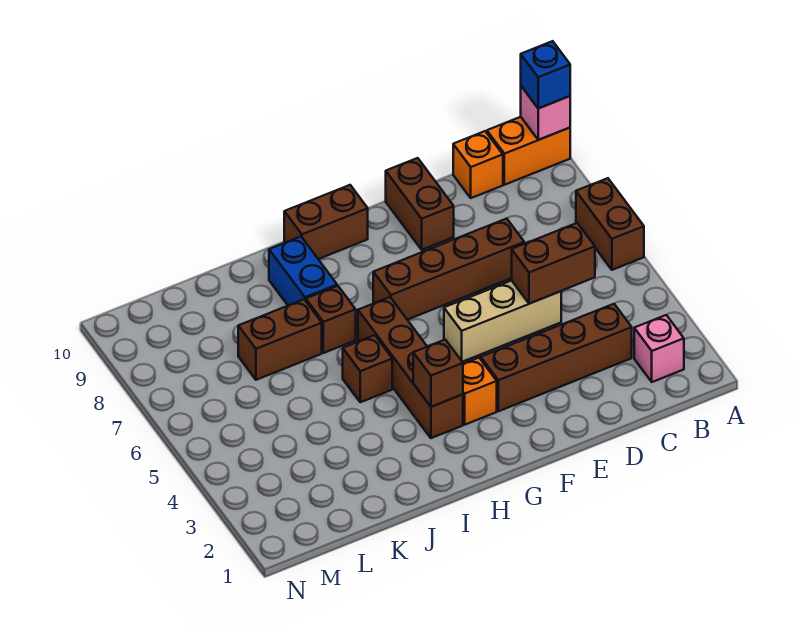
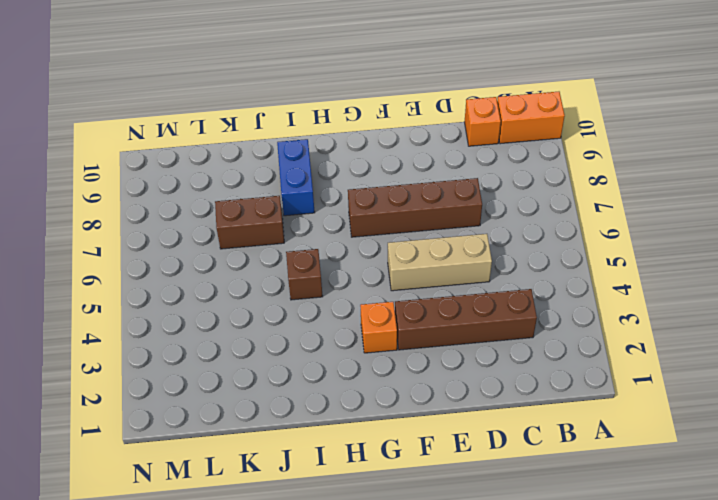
none -> brown 1x2 brick [576,178,644,270]
none -> pink 1x1 brick [634,315,684,382]
none -> brown 1x2 brick [386,158,454,250]

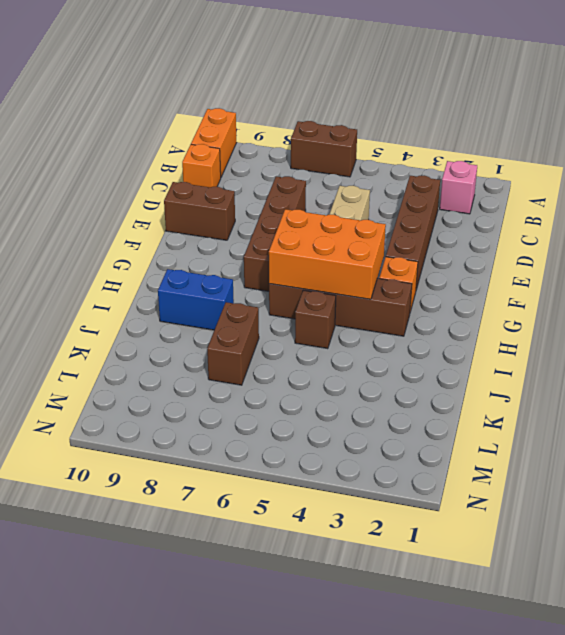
orange 2x3 brick [269,209,386,299] -> none
none -> brown 1x2 brick [284,185,368,259]
none -> brown 1x1 brick [306,286,356,353]
none -> pink 1x1 brick [521,86,570,140]

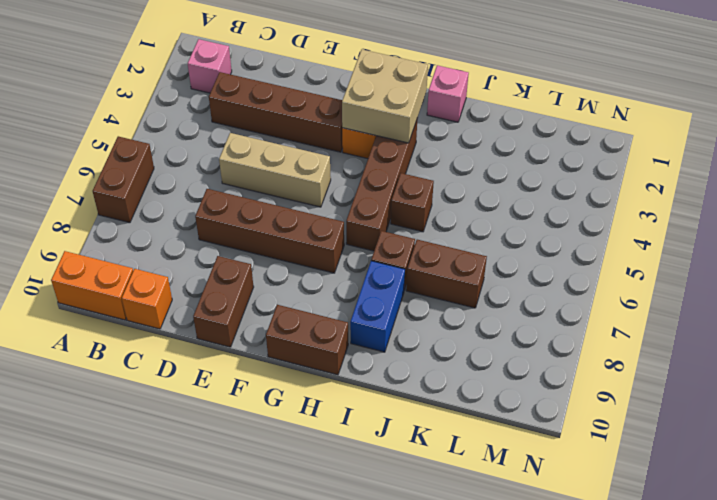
tan 2x2 brick [342,50,428,143] -> brown 1x1 brick [413,340,463,407]
pink 1x1 brick [427,65,469,122] -> pink 1x1 brick moved to [521,86,570,140]
none -> brown 1x2 brick [512,223,595,304]
none -> blue 1x1 brick [521,41,570,108]

